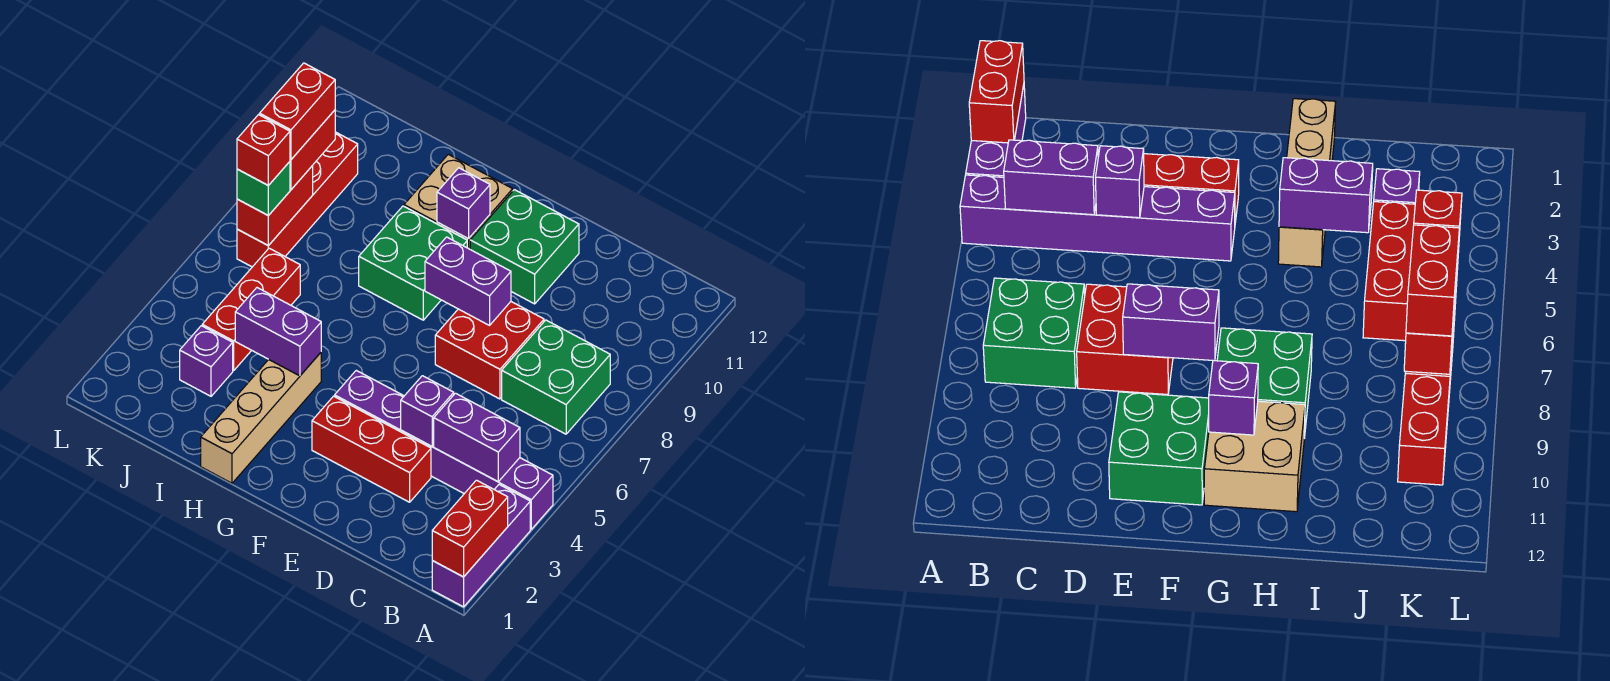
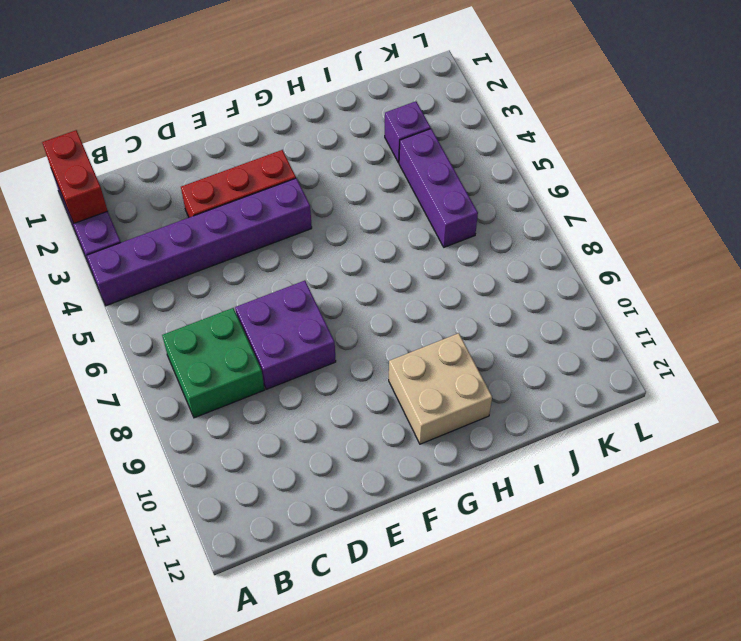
purple 2x2 brick [235,281,336,389] -> red 2x2 brick [435,302,544,399]
purple 1x3 brick [399,129,478,247] -> red 1x3 brick [202,248,300,371]
none -> green 2x2 brick [470,190,579,304]
none -> green 2x2 brick [359,206,467,320]
none -> tan 1x4 brick [201,353,321,483]

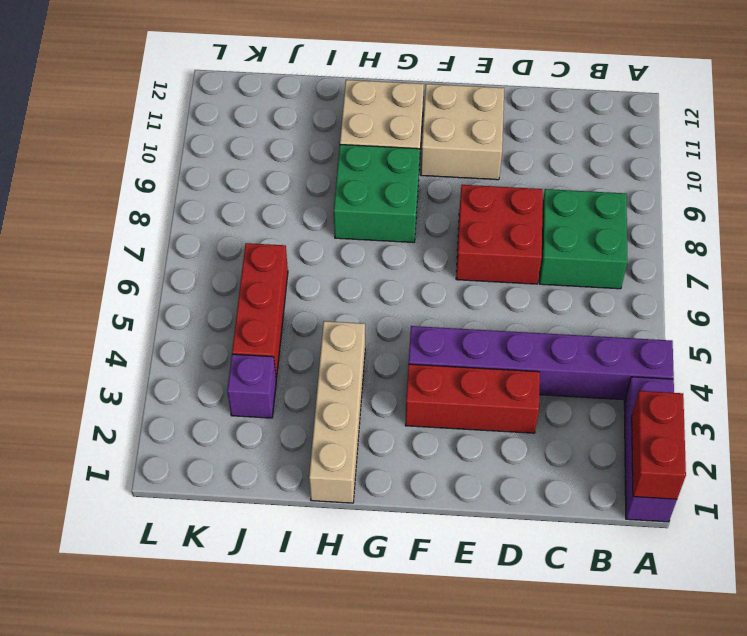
tan 2x2 brick [421,84,504,180] -> green 2x2 brick [470,190,579,304]
none -> red 1x4 brick [237,132,358,267]
none -> purple 1x2 brick [434,393,520,482]
none -> purple 1x1 brick [401,376,454,446]

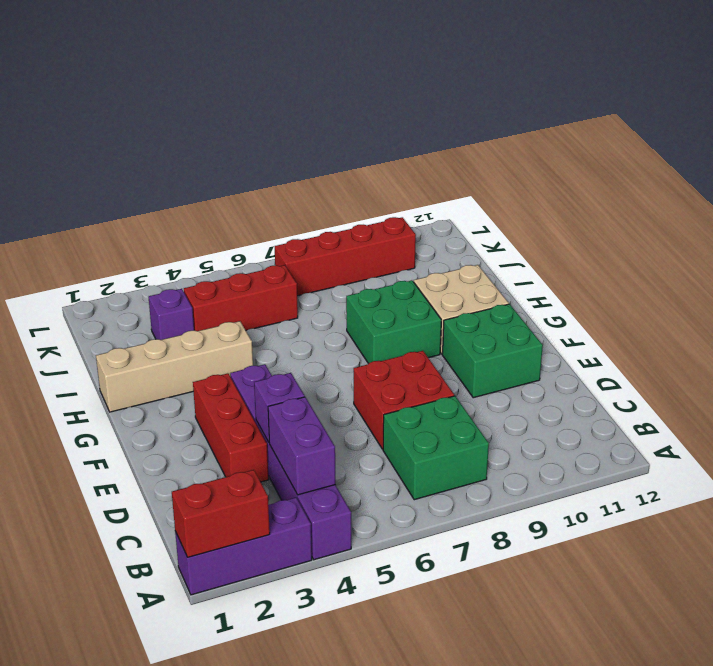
none -> purple 1x2 brick [425,237,511,325]
none -> purple 1x1 brick [437,168,490,239]
none -> purple 1x2 brick [235,288,321,376]

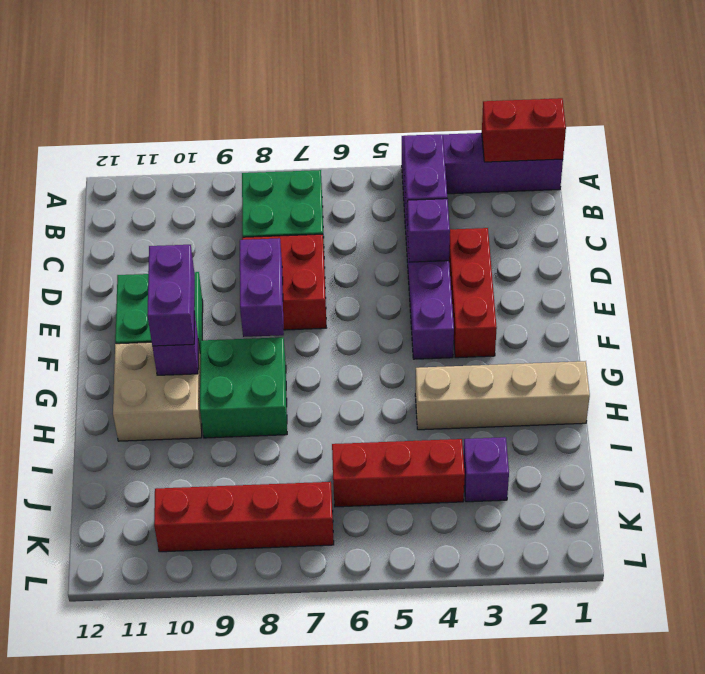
purple 1x2 brick [147,245,195,346] -> purple 1x2 brick moved to [235,288,321,376]
none -> red 1x2 brick [237,166,313,246]
none -> green 1x1 brick [237,162,290,216]
none -> red 1x2 brick [290,110,335,190]

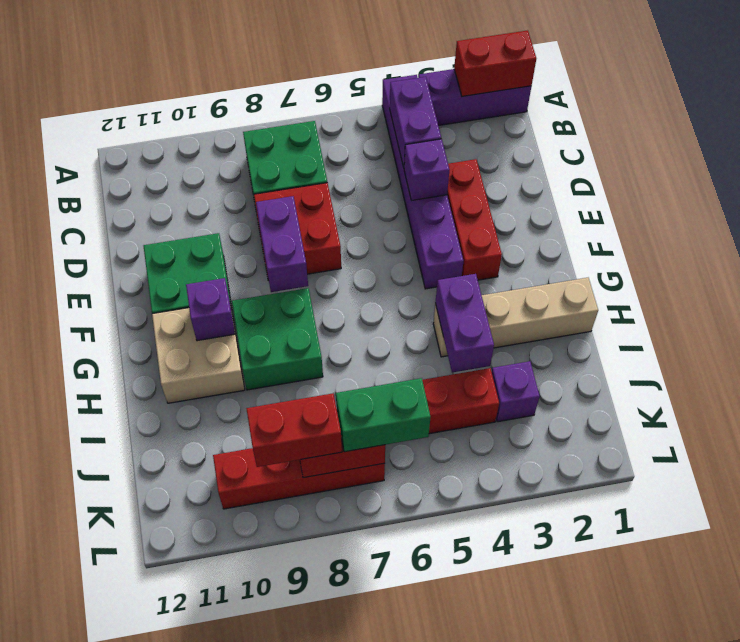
green 1x2 brick [336,378,431,452] -> green 1x1 brick [237,162,290,216]
none -> red 1x1 brick [237,115,290,186]
none -> red 1x2 brick [260,63,335,160]

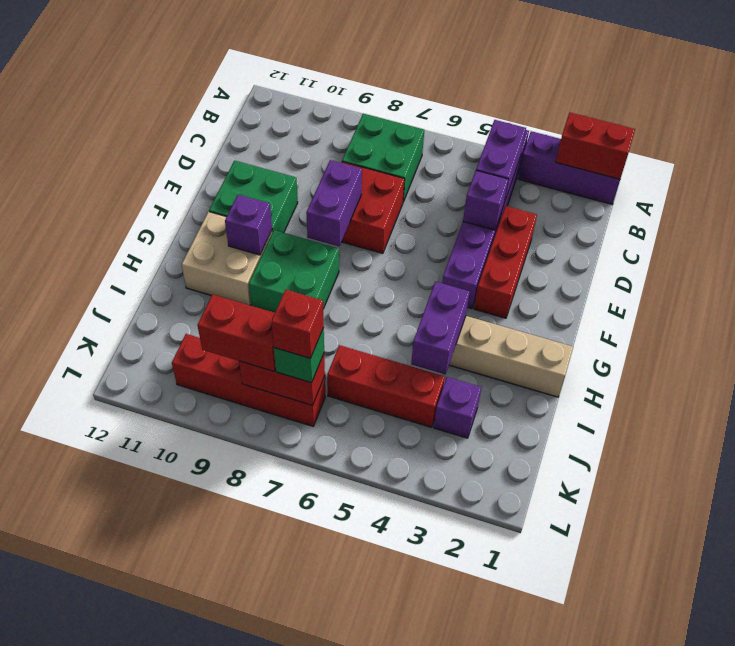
none -> red 1x2 brick [260,63,335,160]

